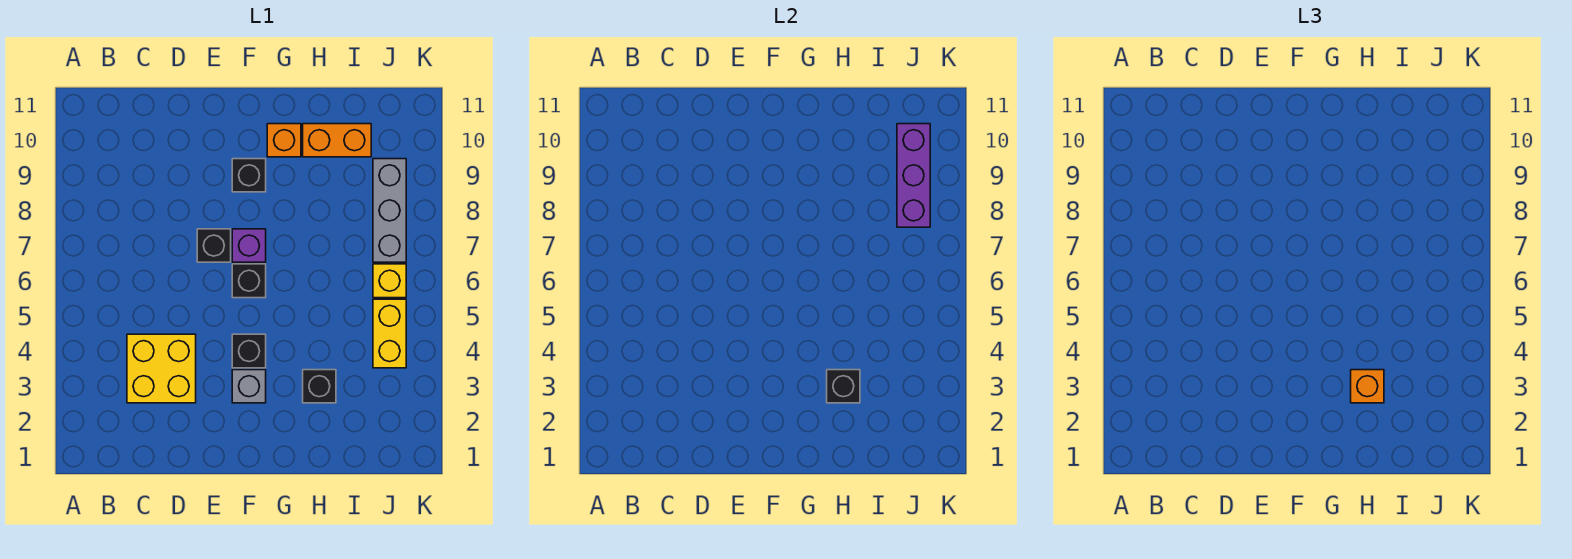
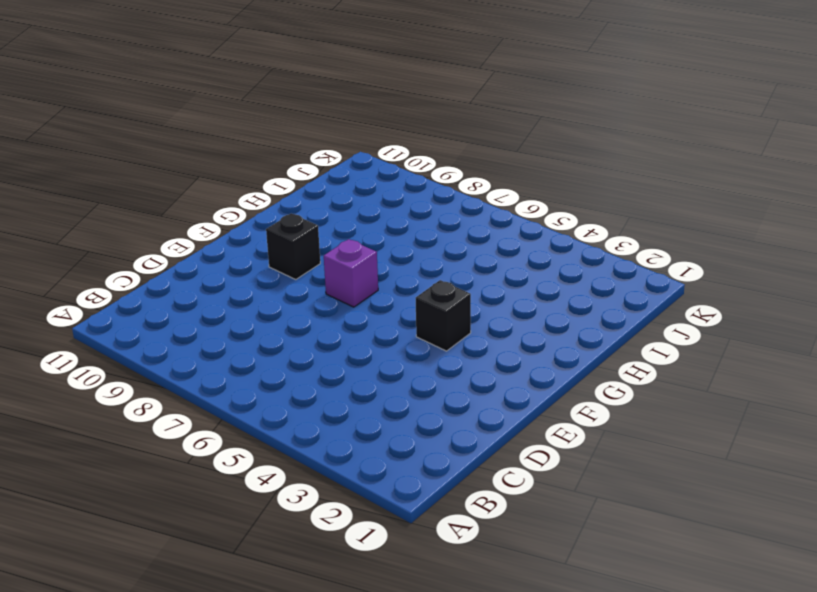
none -> yellow 2x2 brick [127,334,196,403]
none -> black 1x1 brick [197,229,231,262]
none -> grey 1x1 brick [232,370,266,403]

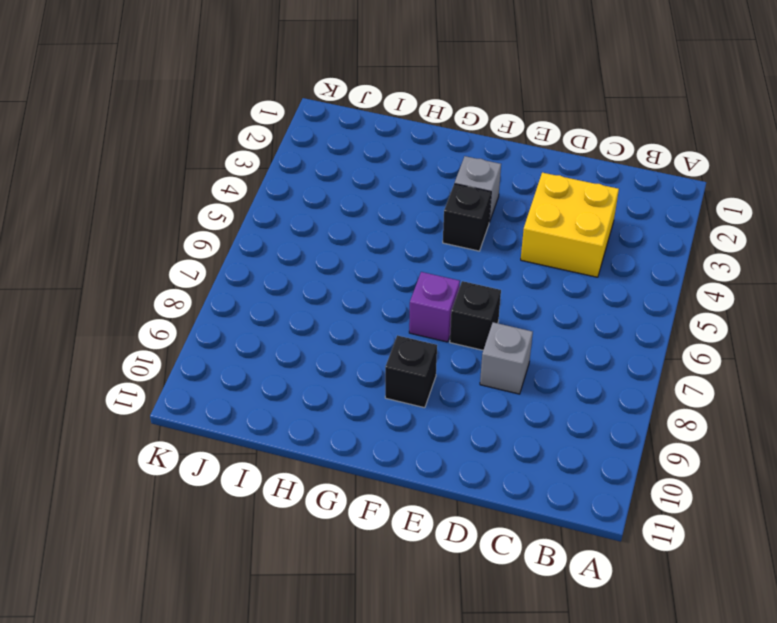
grey 1x1 brick [480,322,533,394] -> none
none -> black 1x1 brick [232,264,266,298]
none -> orange 1x1 brick [267,124,301,157]
none -> black 1x1 brick [303,370,336,403]

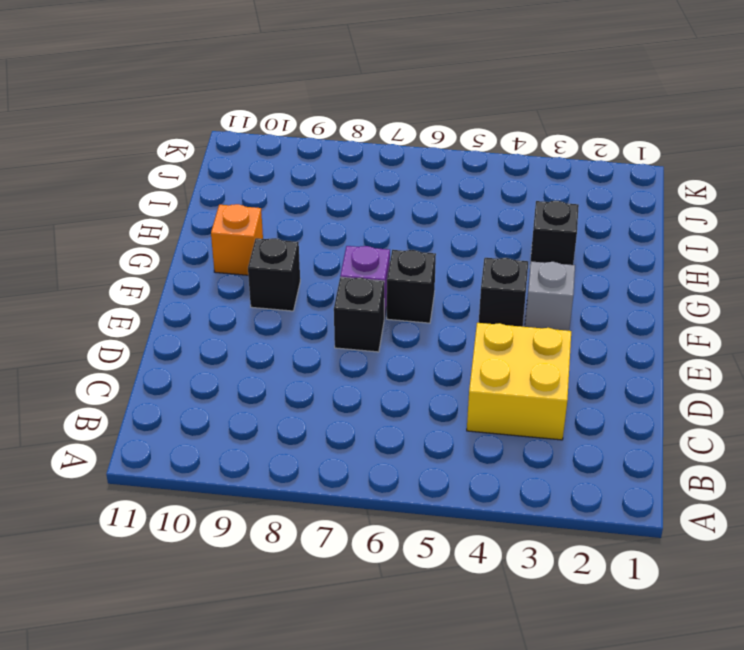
none -> orange 1x2 brick [303,124,371,157]
none -> yellow 1x2 brick [373,299,406,368]
none -> yellow 1x1 brick [373,264,406,298]

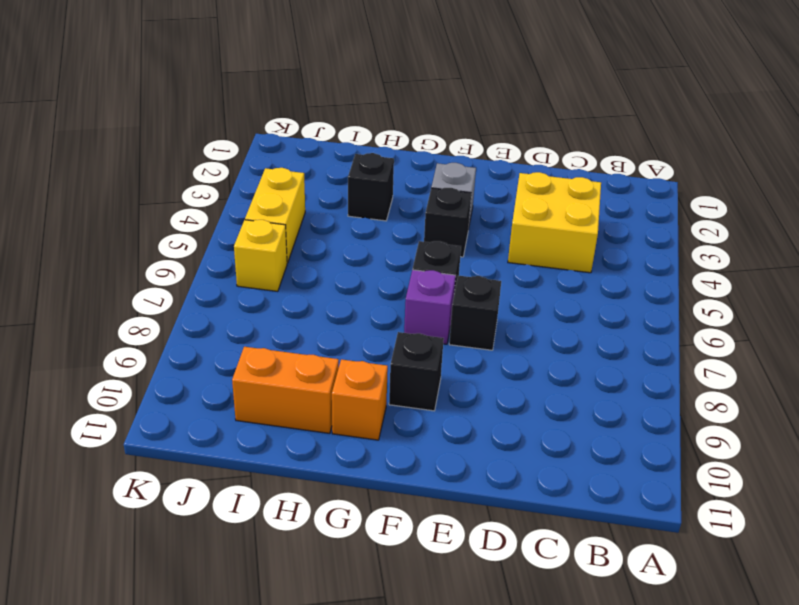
none -> grey 1x3 brick [373,159,406,262]
none -> black 1x1 brick [827,370,860,403]
none -> purple 1x3 brick [897,124,930,227]

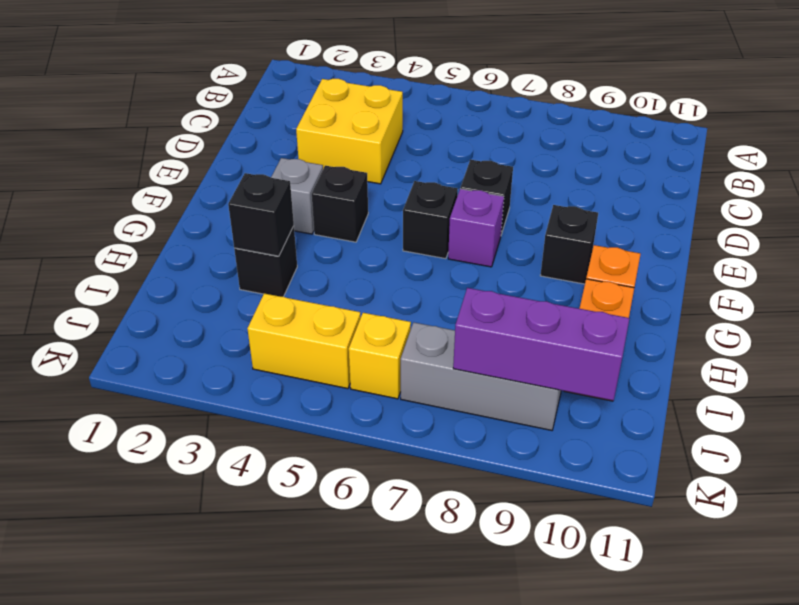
none -> orange 1x1 brick [1351,370,1384,403]

